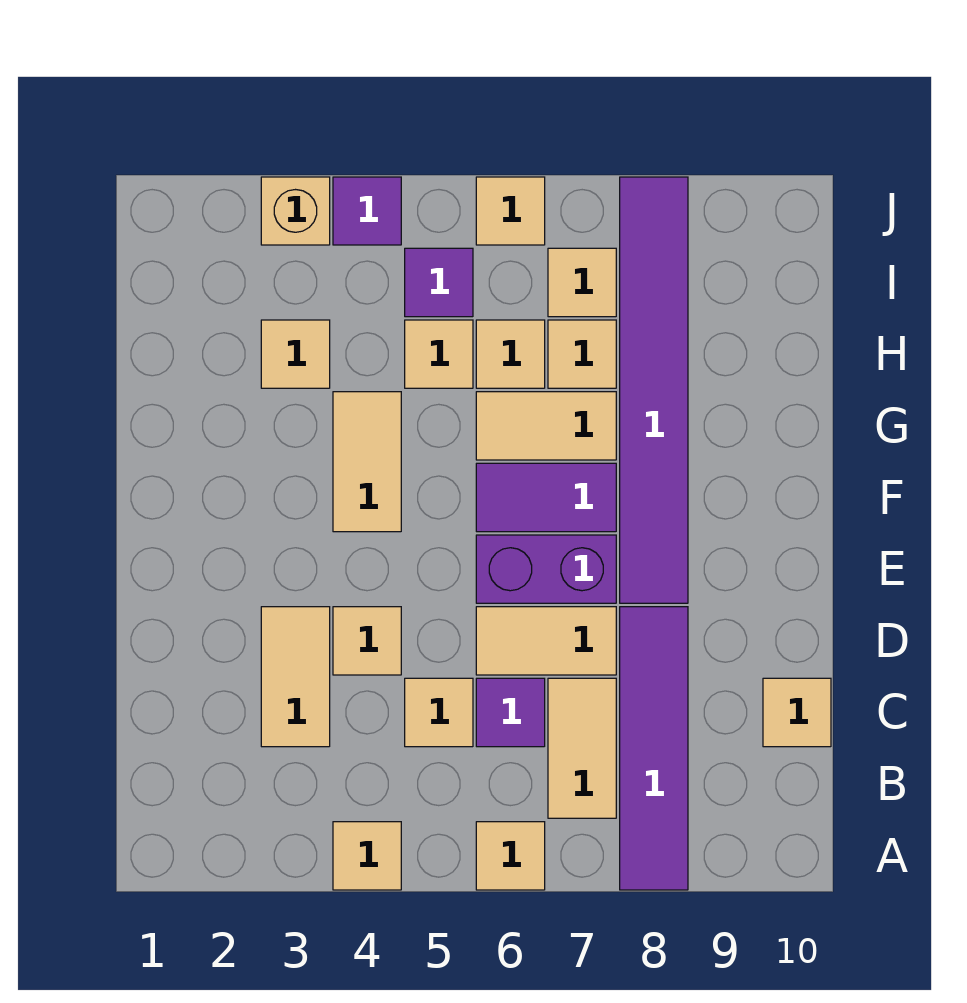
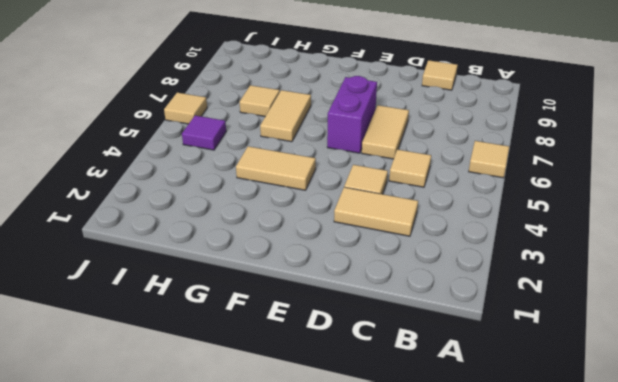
none -> tan 1x1 tile [333,822,401,890]
none -> purple 1x4 tile [620,607,688,890]
none -> tan 1x2 tile [548,678,616,818]

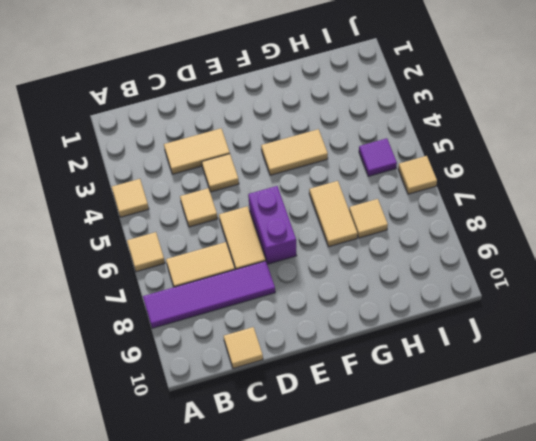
none -> purple 1x1 tile [476,678,545,747]
none -> purple 1x6 tile [620,177,688,603]
none -> purple 1x2 tile [476,463,616,532]

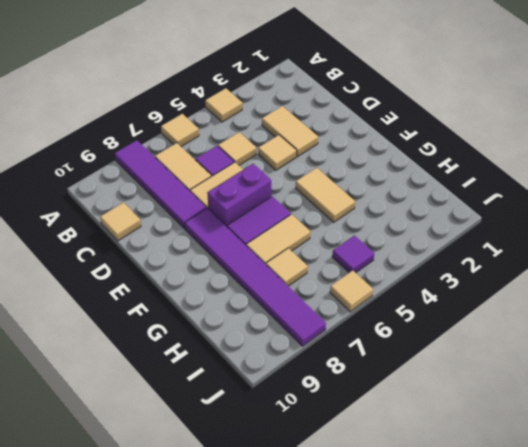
none -> tan 1x1 tile [261,320,330,388]
none -> tan 1x1 tile [405,320,473,388]
none -> tan 1x1 tile [476,320,545,388]

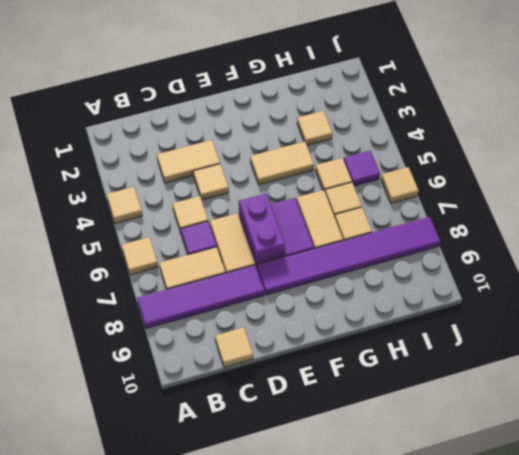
none -> tan 1x1 tile [548,248,616,317]
none -> tan 1x1 brick [261,177,330,245]
none -> purple 1x1 tile [333,177,401,245]

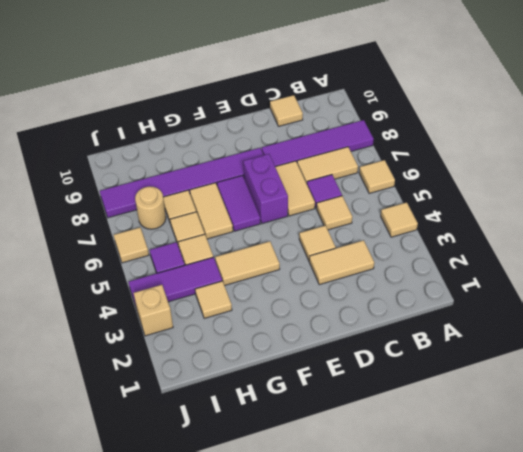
purple 1x3 tile [129,257,222,306] -> purple 1x1 tile [333,177,401,245]
tan 1x1 round brick [135,186,166,229] -> tan 1x1 tile [548,248,616,317]

